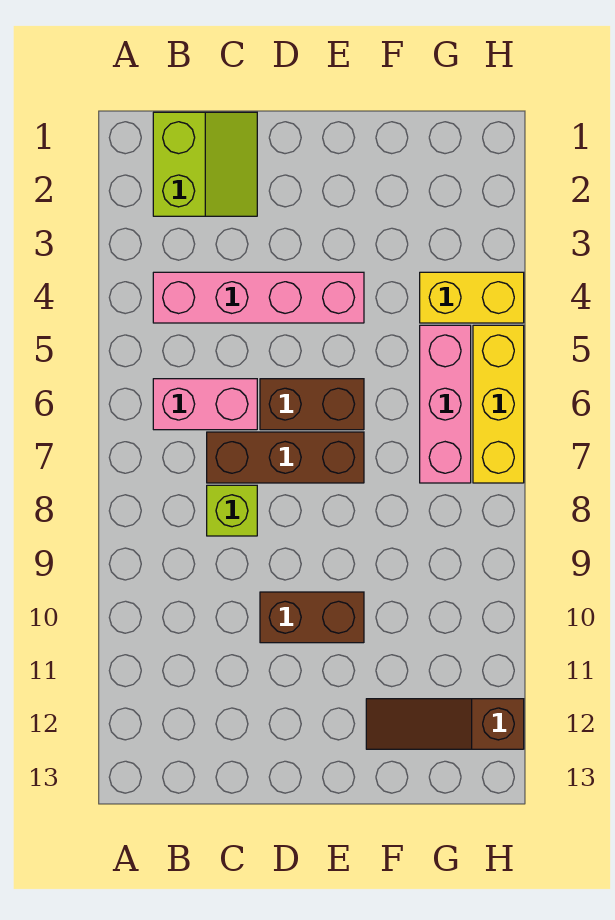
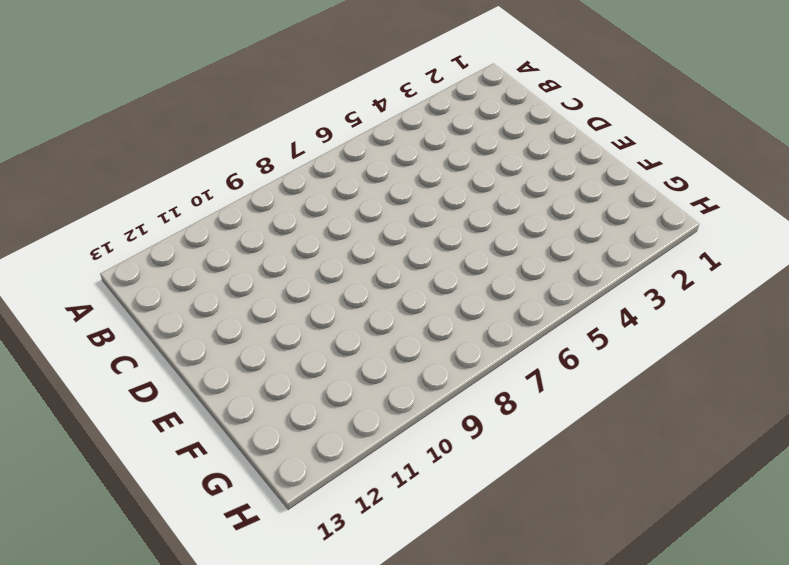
none -> lime 2x2 slope [153,112,257,216]
none -> pink 1x4 brick [153,272,364,323]

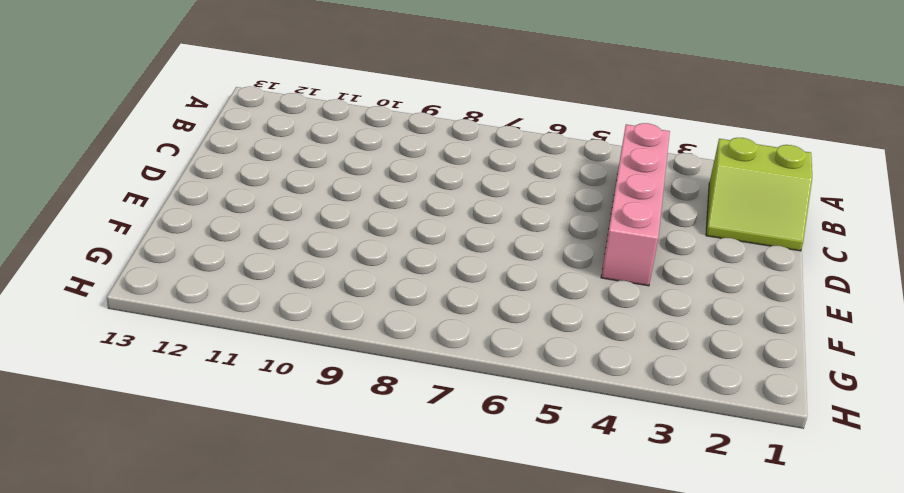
none -> pink 1x2 brick [153,379,257,430]
none -> brown 1x3 brick [207,432,364,483]

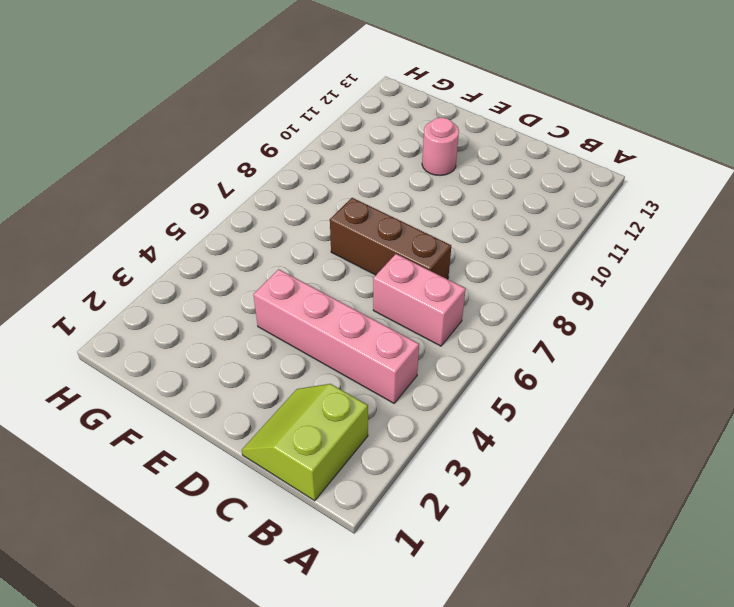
pink 1x1 round brick [422,118,459,176] -> none
none -> lime 1x1 brick [207,485,257,536]
none -> brown 1x2 brick [260,379,364,430]

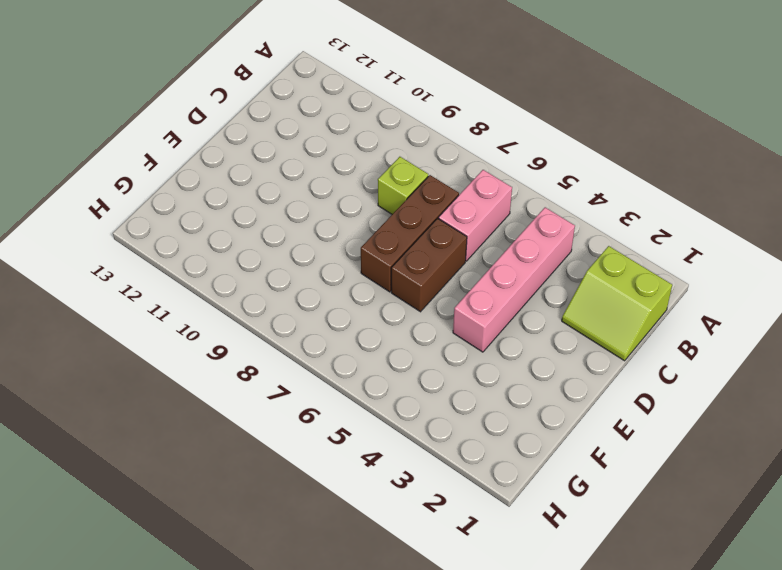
none -> brown 1x2 brick [260,592,364,643]
none -> brown 1x3 slope [366,699,524,749]

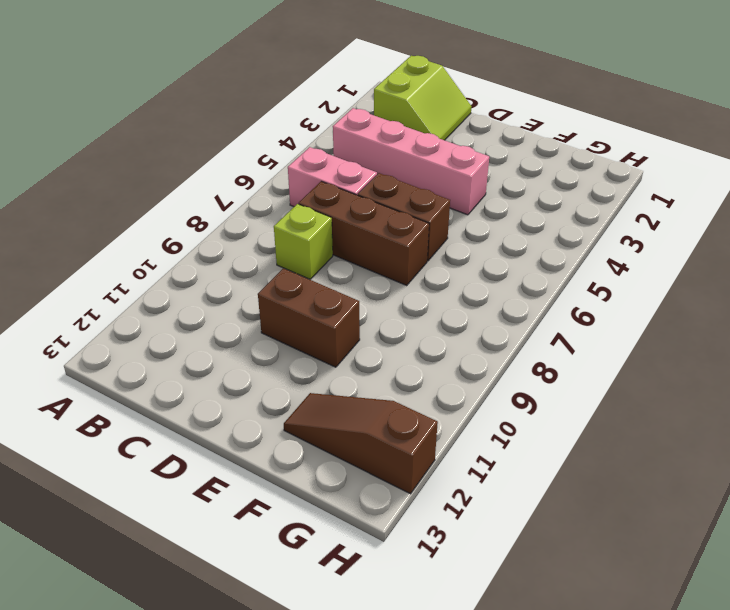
none -> yellow 1x2 brick [420,272,524,323]
none -> pink 1x3 brick [420,325,471,483]

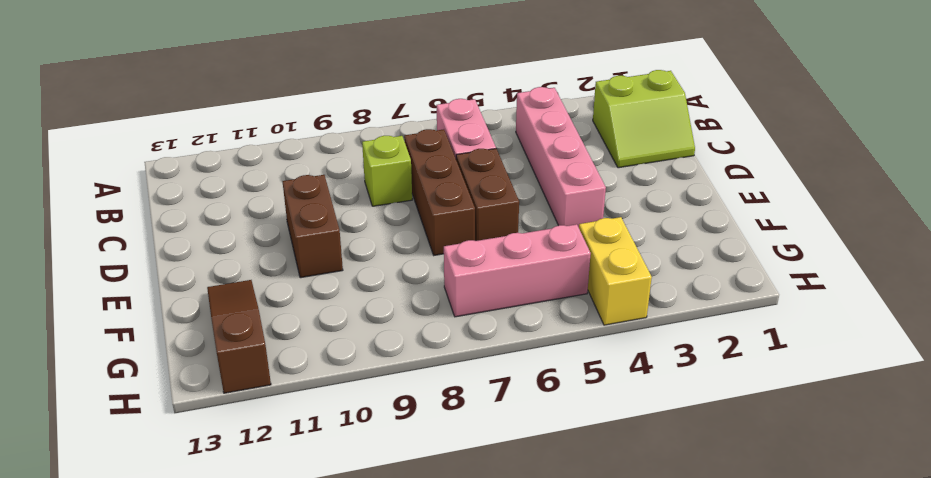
none -> yellow 1x3 brick [473,325,524,483]

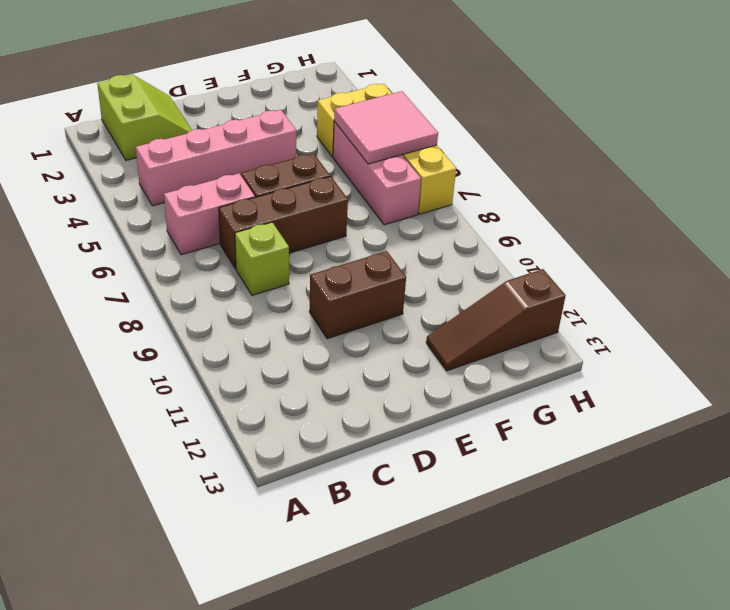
pink 2x2 tile [334,91,438,164] -> none

